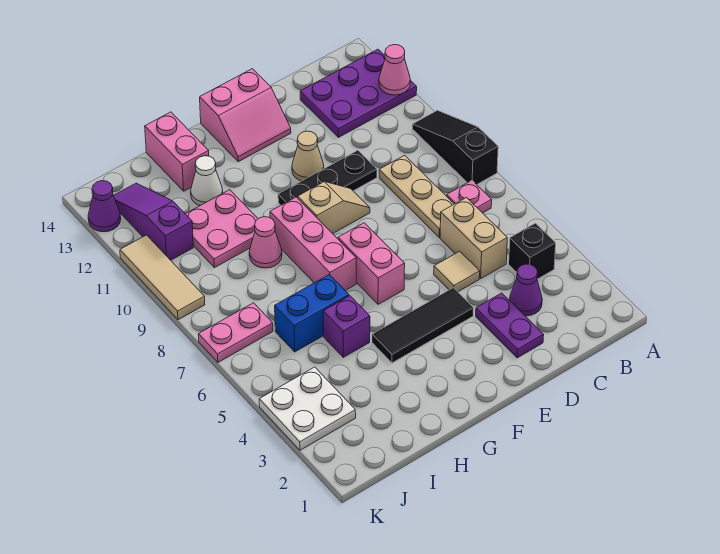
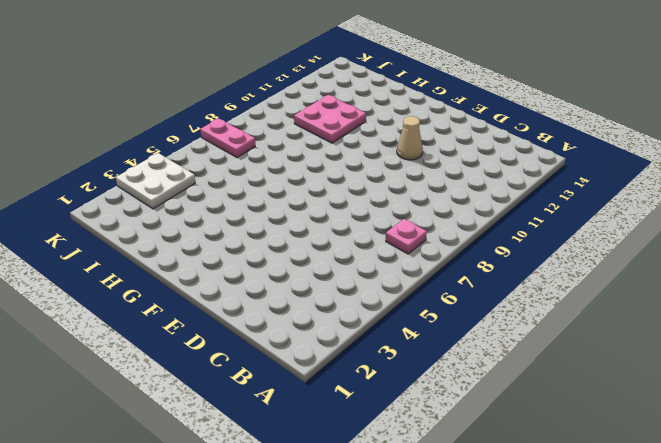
none -> black 1x3 slope [412,110,498,185]
none -> purple 2x3 plate [300,49,417,137]
none -> black 1x1 brick [509,223,556,279]

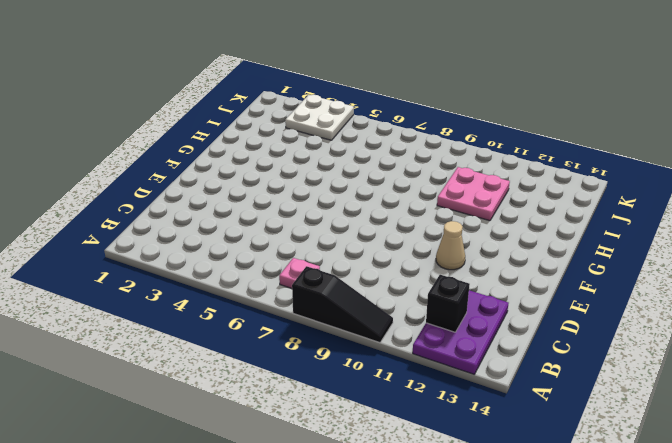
black 1x1 brick [426,275,470,332] -> black 1x1 brick moved to [509,223,556,279]
none -> purple 1x1 cone [510,264,542,316]
none -> tan 1x2 brick [440,198,507,278]
none -> tan 1x3 plate [379,155,454,237]

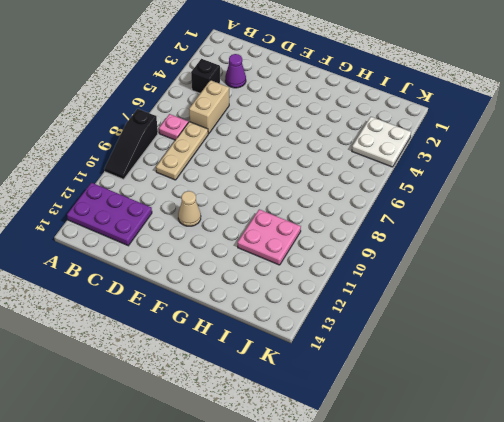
none -> purple 1x2 plate [476,293,544,358]
none -> tan 1x1 tile [434,251,480,292]
none -> black 1x3 plate [278,150,377,205]

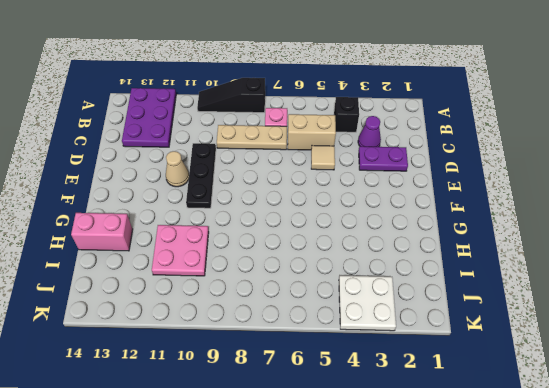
none -> black 1x3 tile [372,288,474,363]
none -> tan 1x2 slope [298,182,370,234]
none -> pink 2x2 slope [200,69,291,162]

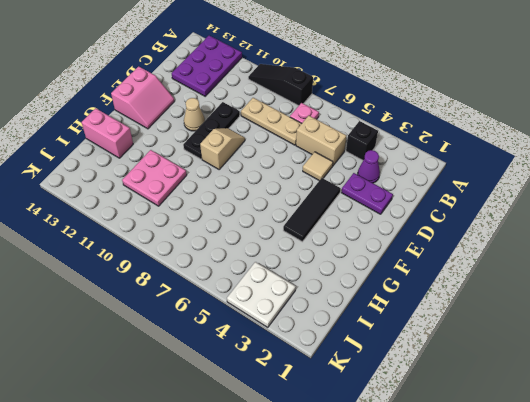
none -> pink 1x2 brick [338,223,405,304]
none -> pink 1x3 brick [270,197,356,291]
none -> purple 1x1 brick [323,296,370,357]

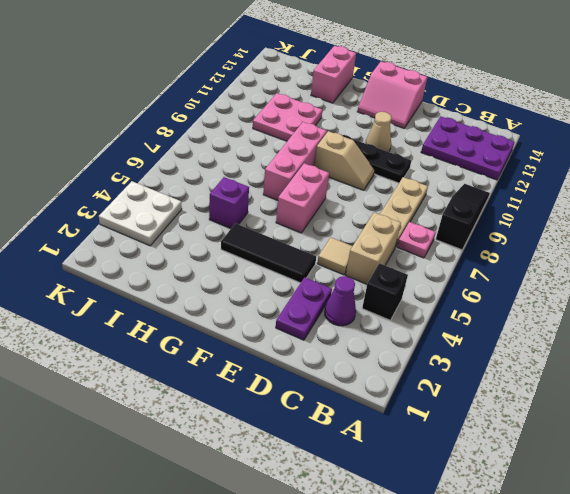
none -> blue 1x2 brick [275,275,349,352]
none -> pink 1x1 cone [249,217,282,268]
none -> white 1x1 cone [191,156,223,206]

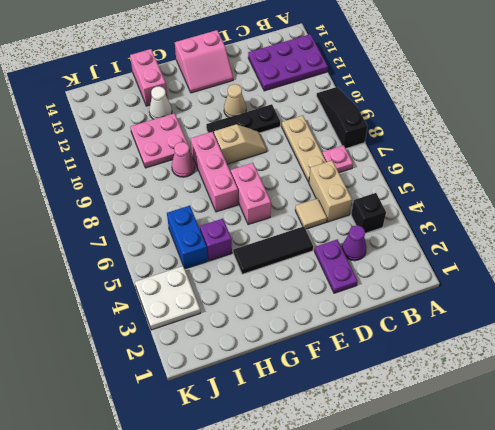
blue 1x2 brick [167,206,208,269] -> blue 1x2 brick turned to [275,275,349,352]
none -> pink 1x2 plate [198,303,273,362]
none -> purple 1x3 slope [113,183,193,260]
none -> tan 1x3 tile [120,235,205,320]

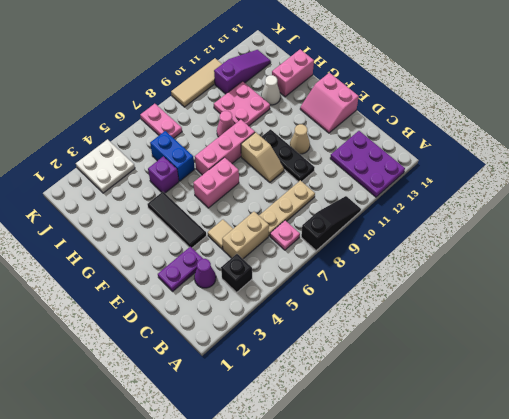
none -> purple 1x1 cone [88,181,121,232]
none -> pink 1x1 cone [379,45,410,95]

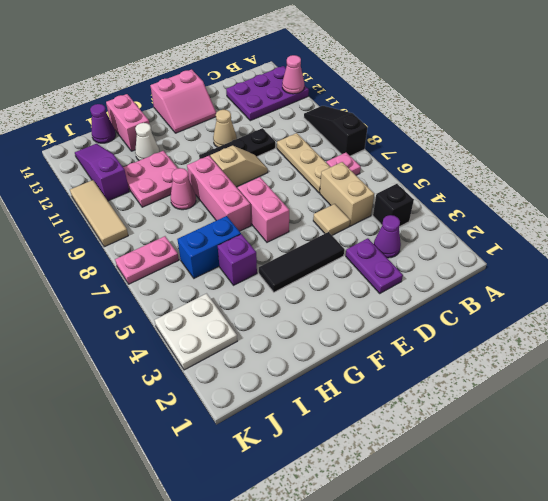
purple 1x1 cone [90,104,116,143] -> purple 1x1 cone moved to [88,181,121,232]

